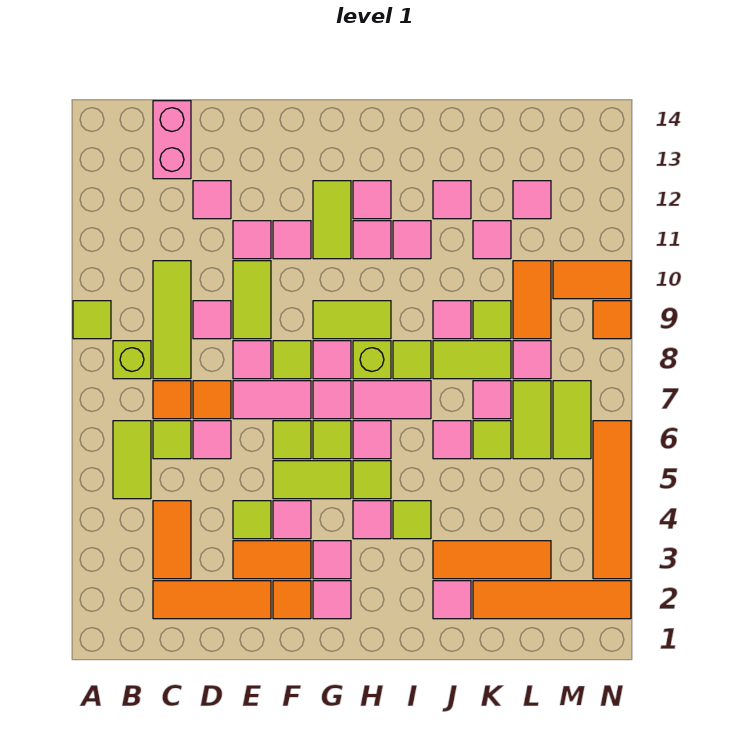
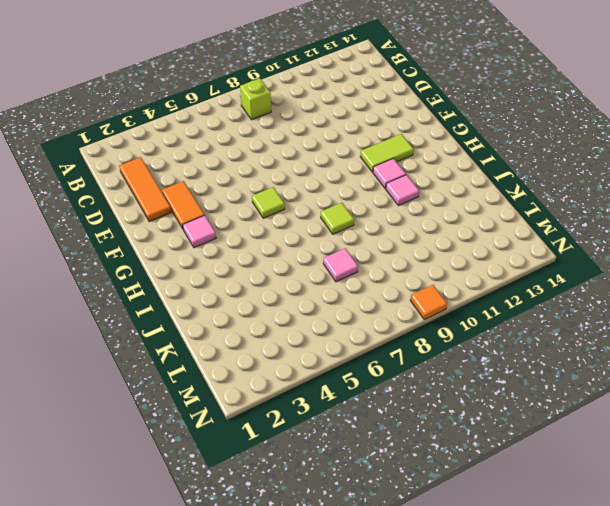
none -> lime 1x1 tile [73,301,111,339]
none -> lime 1x2 tile [113,421,151,499]
none -> orange 1x2 tile [153,501,191,579]
none -> lime 1x1 tile [153,421,191,459]

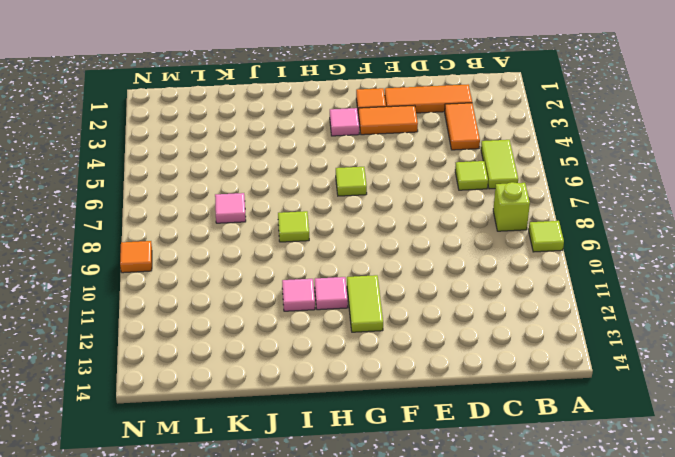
none -> orange 1x1 tile [153,381,191,419]
none -> lime 1x3 tile [153,261,191,379]
none -> pink 1x2 brick [153,101,191,179]
none -> pink 1x1 tile [193,421,231,459]

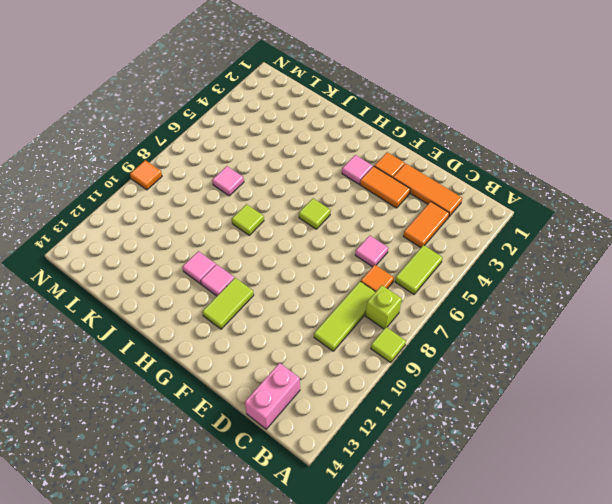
none -> lime 1x1 tile [153,421,191,459]
none -> orange 1x1 tile [193,381,231,419]
none -> pink 1x1 tile [193,301,231,339]
none -> pink 1x1 tile [193,181,231,219]

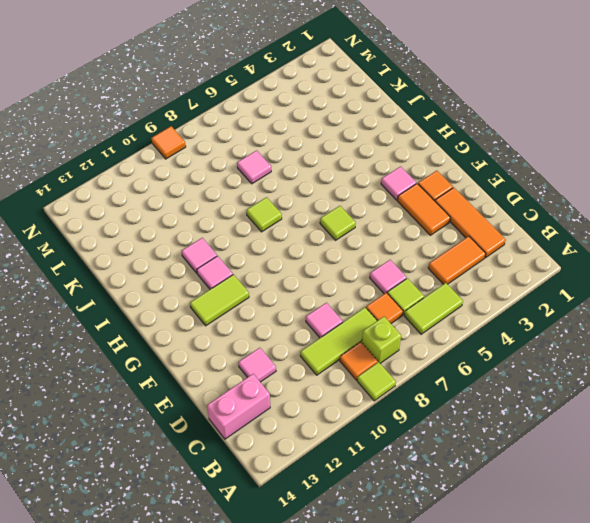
orange 1x1 tile [340,342,378,380] -> orange 1x1 tile moved to [193,381,231,419]
none -> lime 1x1 tile [233,501,271,539]
none -> pink 1x2 tile [233,381,311,419]
none -> pink 1x1 tile [233,341,271,379]
none -> lime 1x2 tile [233,261,271,339]

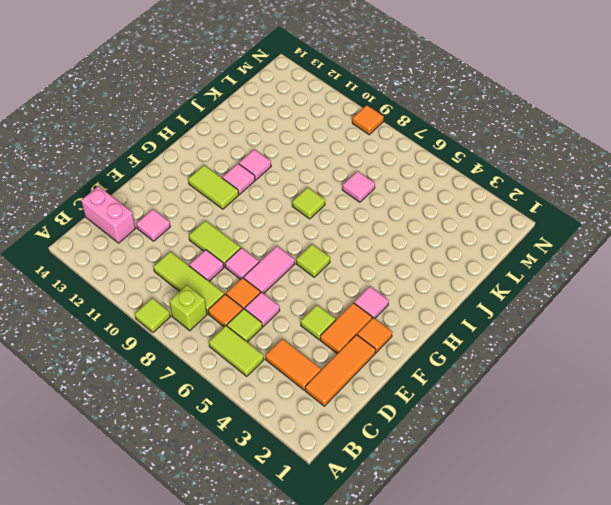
none -> pink 1x1 tile [233,221,271,259]
none -> pink 1x1 tile [273,501,311,539]
none -> lime 1x2 tile [273,461,351,499]
none -> lime 1x1 tile [273,421,311,459]

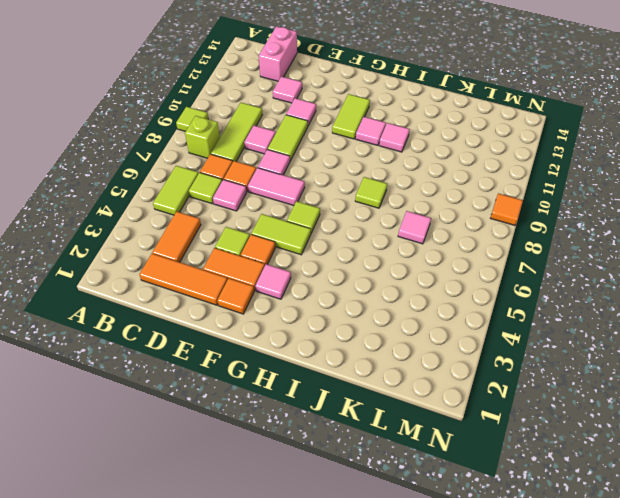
orange 1x1 tile [240,235,275,264] -> pink 1x1 tile [273,501,311,539]
none -> lime 1x1 tile [273,421,311,459]
none -> lime 1x1 tile [273,341,311,379]
none -> pink 1x1 tile [273,221,311,259]
none -> pink 1x1 tile [313,581,351,619]

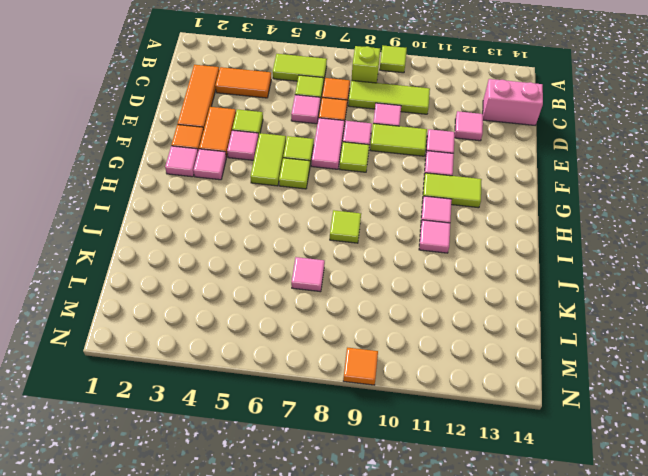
none -> pink 1x1 tile [313,381,351,419]
none -> pink 1x1 tile [313,341,351,379]
none -> lime 1x2 tile [313,301,391,339]
none -> pink 1x1 tile [353,501,391,539]

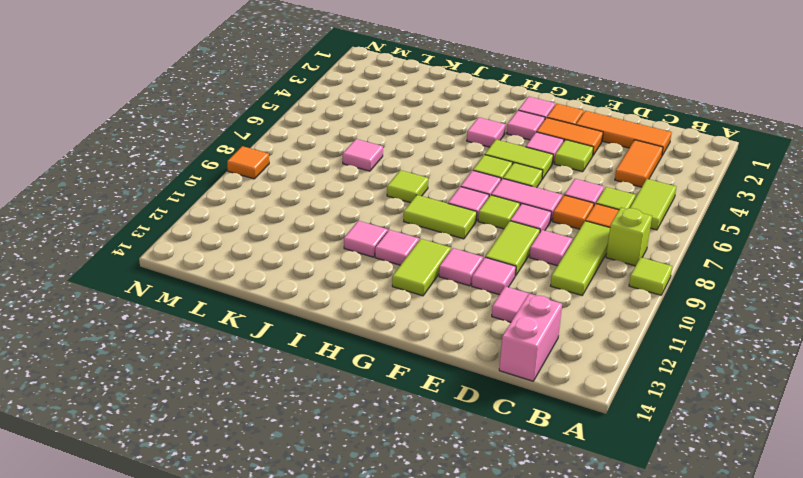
none -> lime 1x1 tile [353,461,391,499]
none -> pink 1x1 tile [353,421,391,459]
none -> pink 1x2 tile [353,381,431,419]
none -> lime 1x1 brick [353,341,391,379]

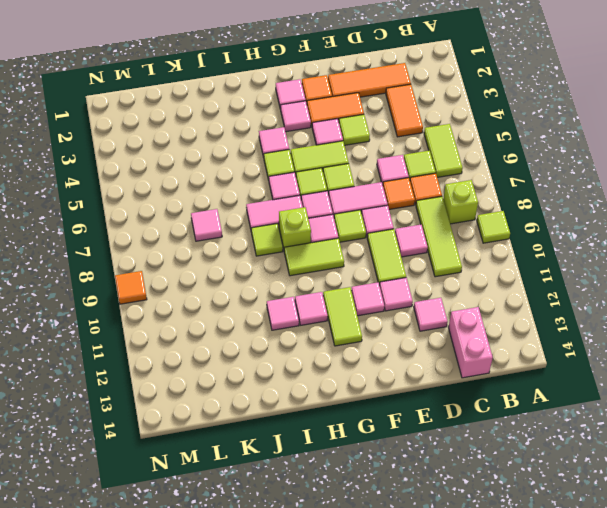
none -> pink 1x1 tile [353,181,391,219]
none -> lime 1x1 tile [393,501,431,539]
none -> pink 1x1 tile [433,581,471,619]
none -> orange 1x3 tile [433,541,551,579]

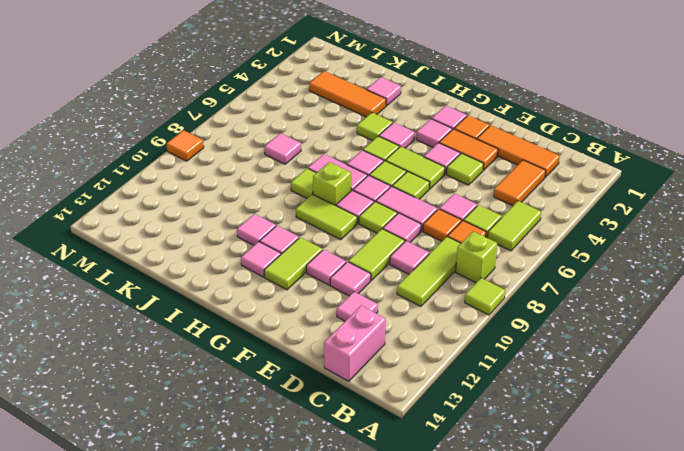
none -> pink 1x1 tile [433,421,471,459]
none -> lime 1x2 tile [433,341,511,379]
none -> pink 1x1 tile [433,301,471,339]
none -> pink 1x1 tile [433,181,471,219]

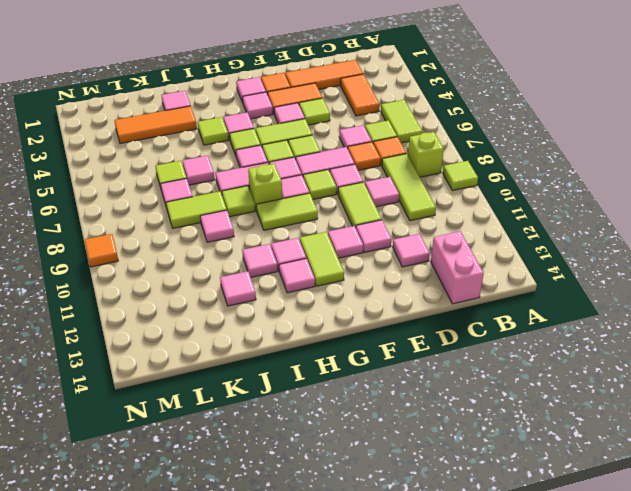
none -> orange 1x4 tile [473,581,631,619]
none -> lime 1x1 tile [473,301,511,339]
none -> pink 1x1 tile [473,221,511,259]
none -> lime 1x2 tile [513,381,551,459]

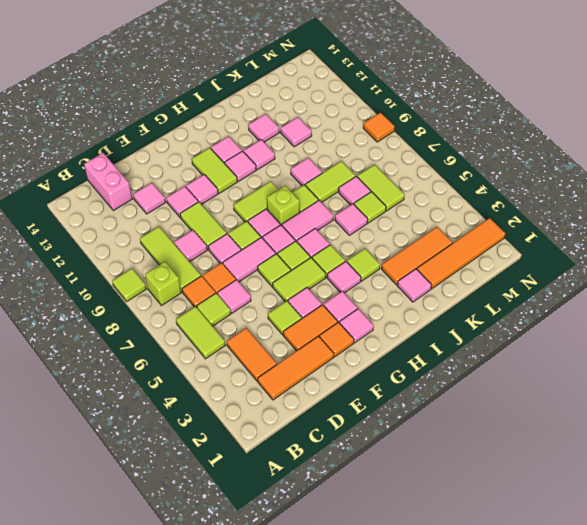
none -> lime 1x1 tile [473,301,511,339]
none -> pink 1x1 tile [513,341,551,379]
none -> orange 1x2 tile [513,261,551,339]
none -> pink 1x1 tile [513,181,551,219]

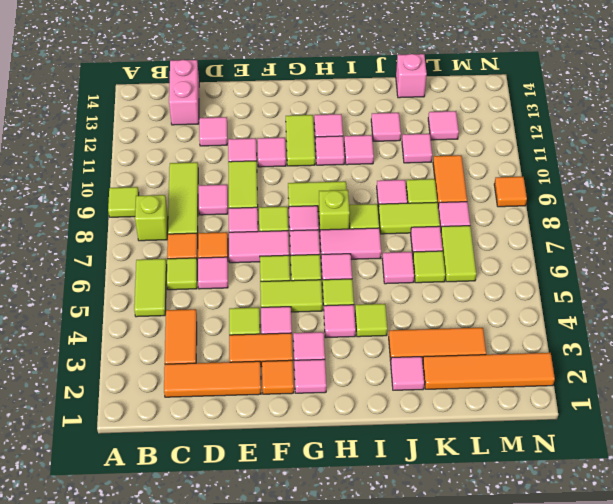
pink 1x1 brick [396,54,427,98] -> none
none -> lime 1x2 tile [553,381,591,459]
none -> orange 1x2 tile [553,261,631,299]
none -> orange 1x4 tile [593,421,631,579]

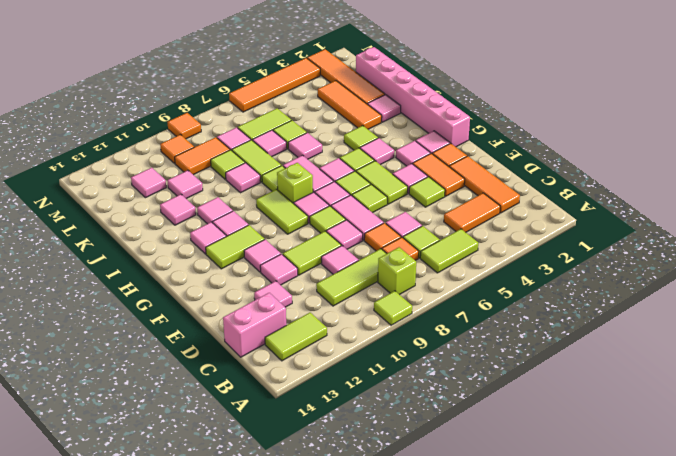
lime 1x2 tile [265,313,327,361] -> lime 1x2 tile moved to [553,381,591,459]
pink 1x6 brick [356,47,470,147] -> none
orange 1x1 tile [160,135,194,163] -> orange 1x2 tile [553,261,631,299]

